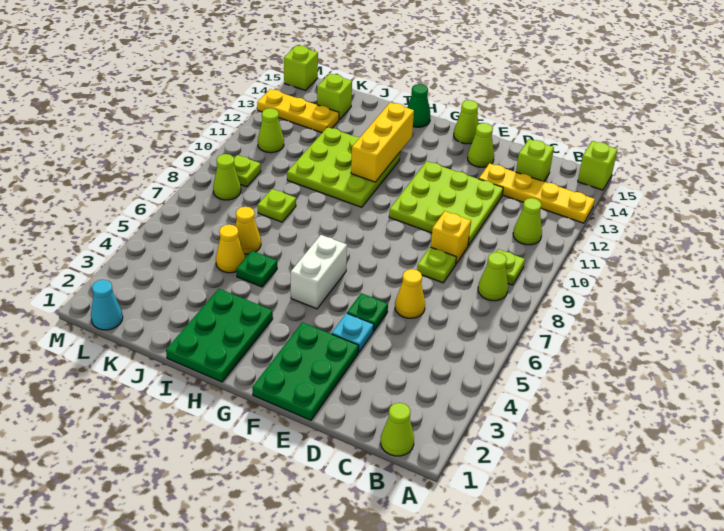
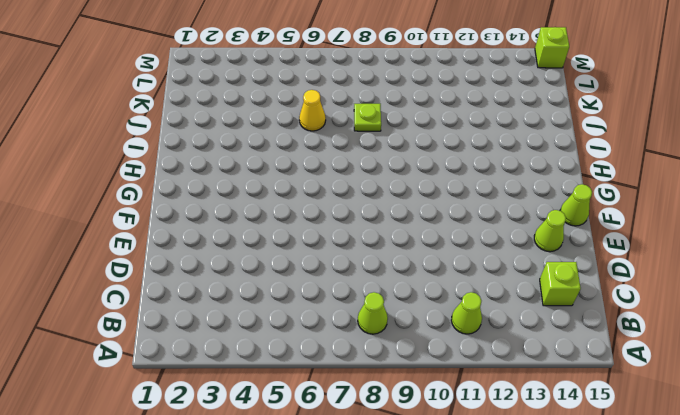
none -> yellow 1x4 plate [479,163,595,223]
none -> lime 1x1 brick [578,141,618,190]
none -> lime 1x1 cone [381,403,414,456]
none -> lime 1x1 plate [497,249,525,285]

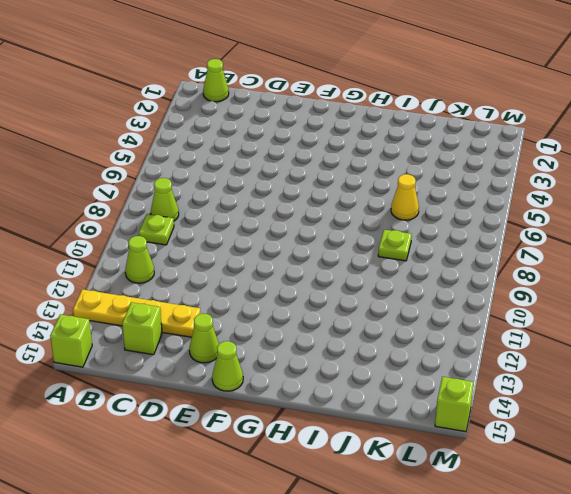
none -> yellow 1x1 cone [395,269,425,318]
none -> lime 1x1 plate [417,247,456,283]
none -> yellow 1x1 brick [431,211,471,264]
none -> lime 3x3 plate [389,161,503,246]

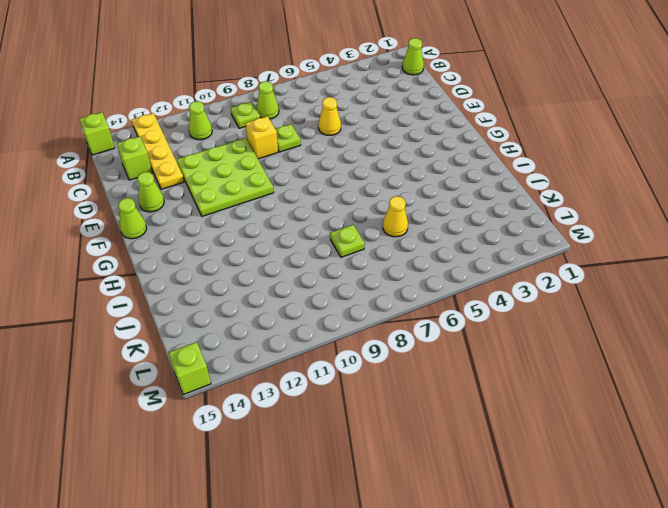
none -> green 2x3 plate [252,322,359,420]
none -> cyan 1x1 plate [332,313,374,352]
none -> green 1x1 plate [347,293,388,331]
none -> white 1x2 brick [291,235,347,309]

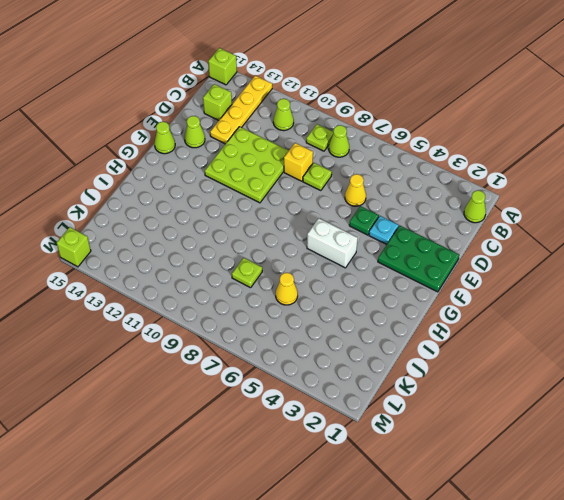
none -> green 2x3 plate [166,289,273,382]
none -> lime 3x3 plate [287,127,400,207]
none -> green 1x1 cone [407,84,430,127]
none -> green 1x1 plate [236,251,277,287]

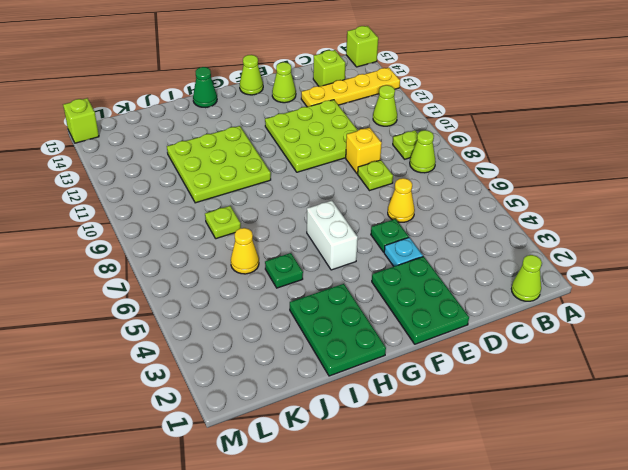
none -> yellow 1x1 cone [216,225,245,273]
none -> yellow 1x3 plate [257,89,339,133]
none -> lime 1x1 brick [317,74,352,120]
none -> cyan 1x1 cone [91,280,123,330]

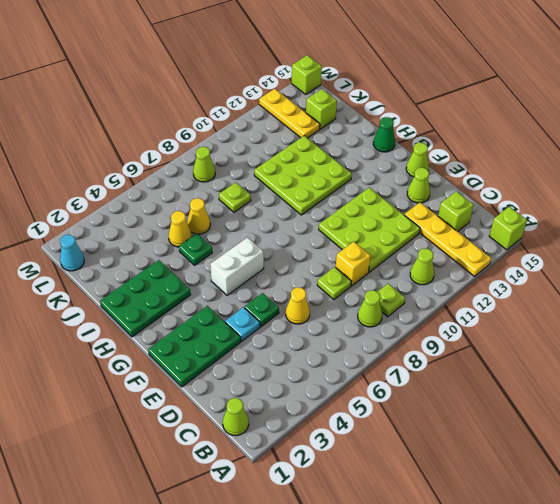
none -> lime 1x1 plate [234,155,261,187]
none -> lime 1x1 cone [258,108,284,153]
none -> yellow 1x3 brick [351,102,414,182]

